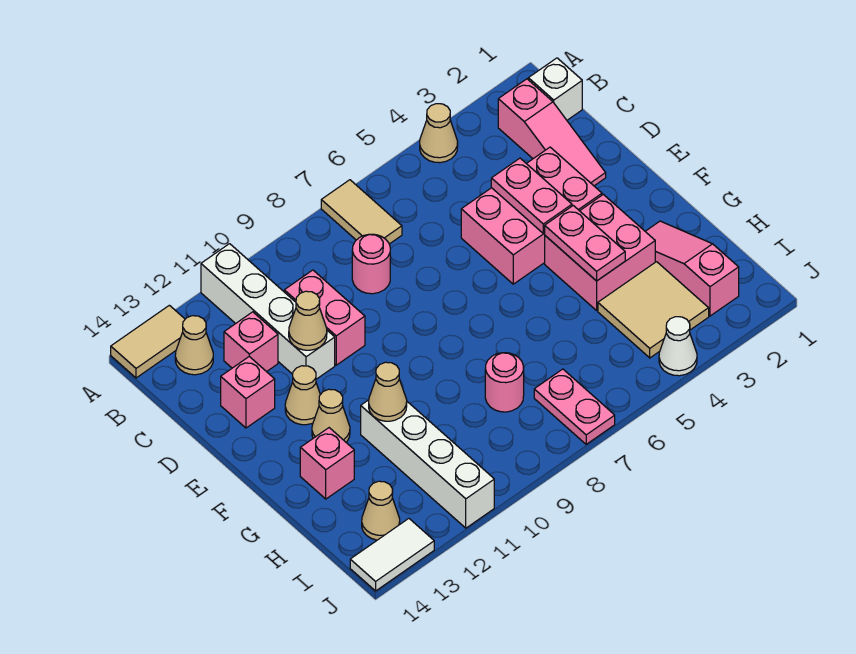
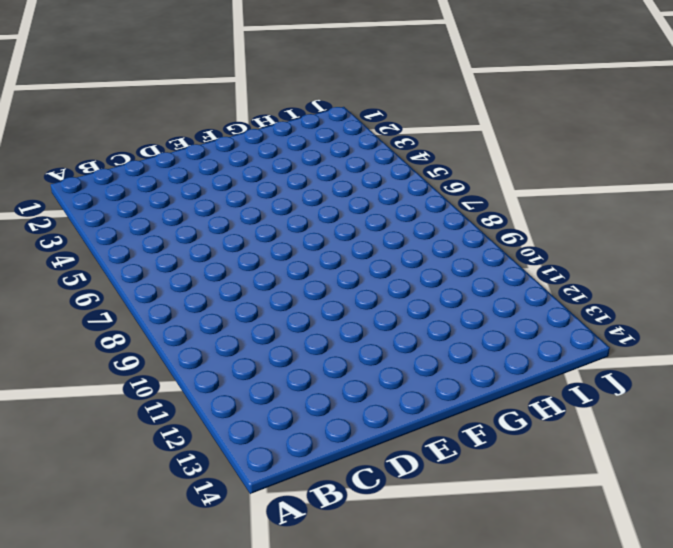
none -> tan 1x1 cone [420,104,458,163]
none -> tan 1x2 tile [321,180,402,244]
none -> white 1x4 brick [201,244,335,379]

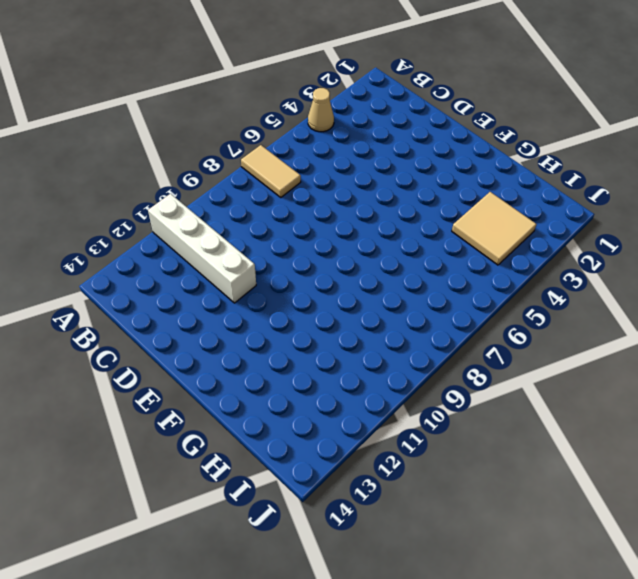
none -> tan 1x2 tile [111,305,185,378]
none -> white 1x1 brick [528,58,582,120]
none -> pink 1x3 slope [498,79,606,186]

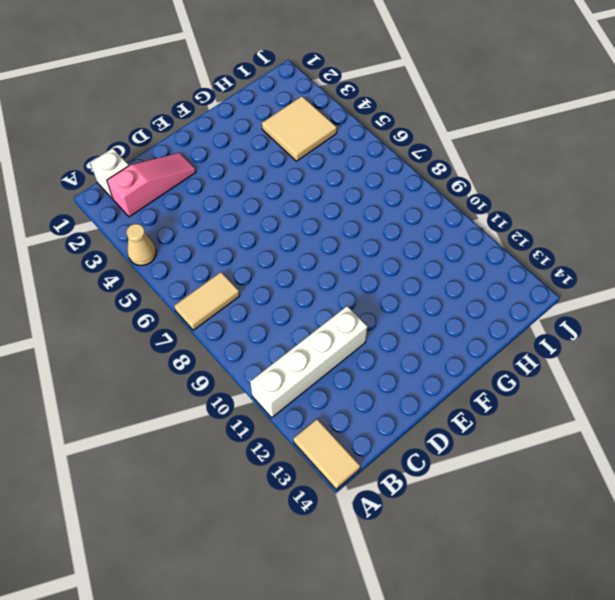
none -> tan 1x1 cone [175,316,213,375]
none -> pink 1x1 round brick [352,234,390,294]
none -> pink 1x2 brick [284,270,365,365]

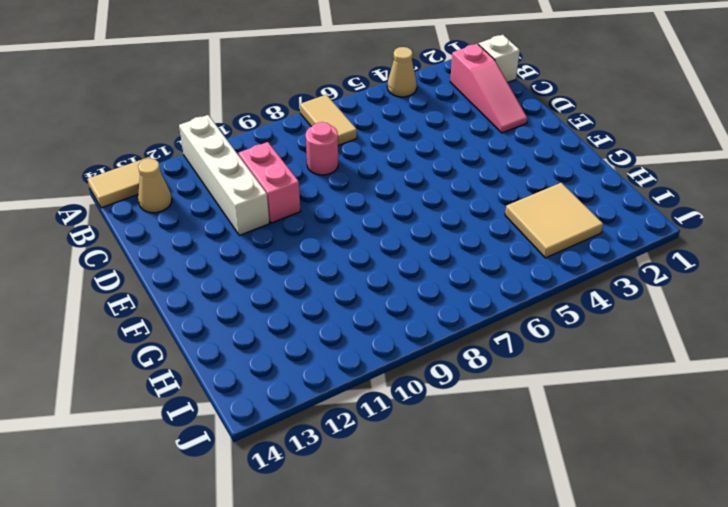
none -> pink 1x1 brick [224,312,278,372]
none -> pink 2x3 brick [461,147,602,284]
none -> pink 1x1 brick [221,357,275,428]

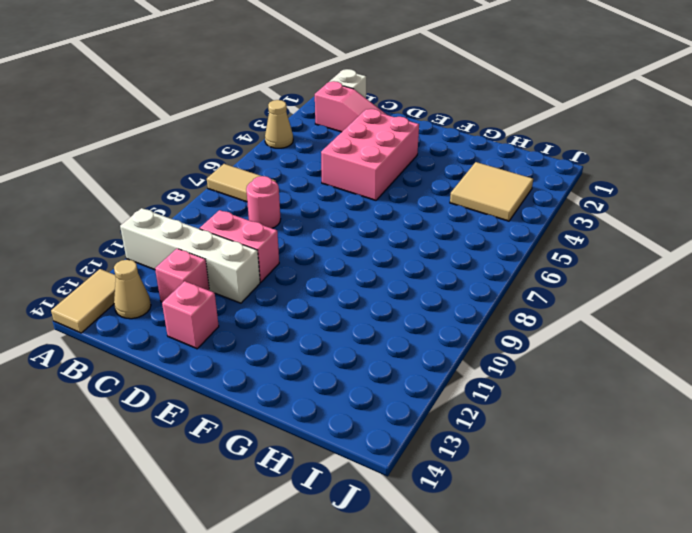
none -> tan 1x1 cone [285,366,320,425]
none -> pink 2x2 brick [545,194,655,310]
none -> tan 1x1 cone [312,389,350,442]

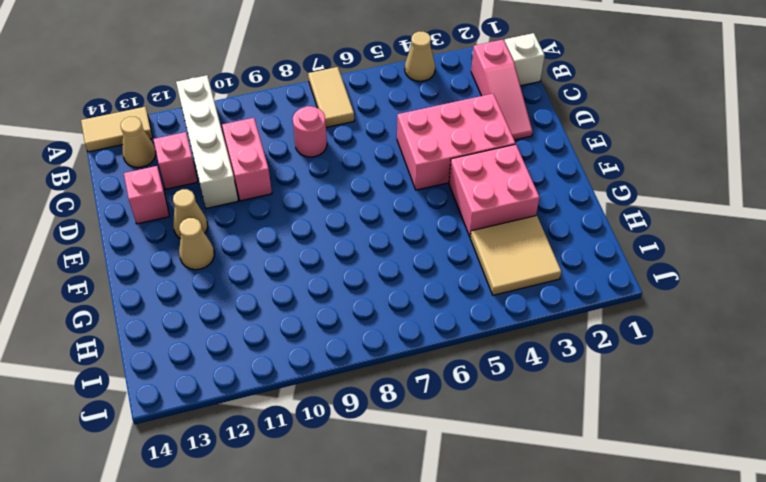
none -> pink 1x3 slope [645,221,739,316]
none -> white 1x4 brick [361,400,494,528]
none -> pink 1x1 brick [300,428,354,499]

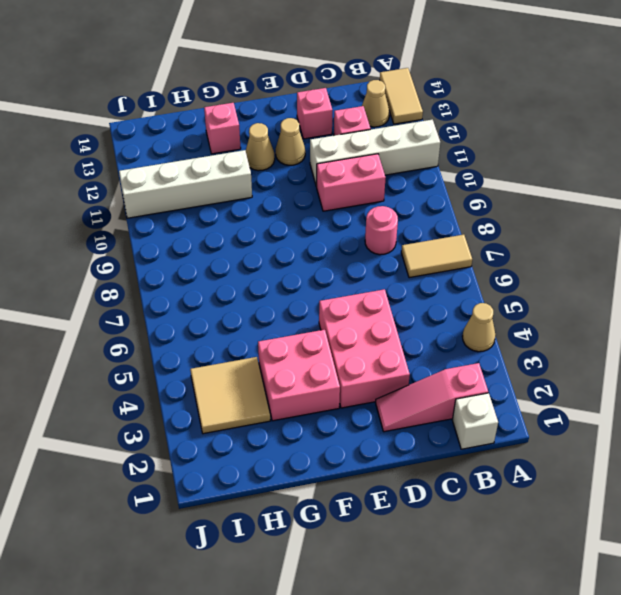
none -> pink 1x3 slope [645,221,739,316]
none -> pink 1x1 round brick [485,353,524,412]
none -> pink 1x2 plate [534,369,615,444]

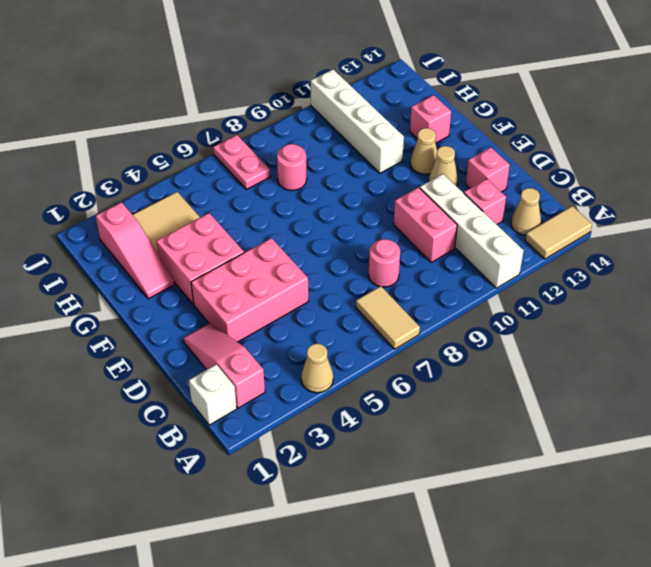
none -> tan 1x1 cone [362,481,400,540]
none -> white 1x1 cone [659,317,697,376]
none -> white 1x2 tile [350,519,434,591]

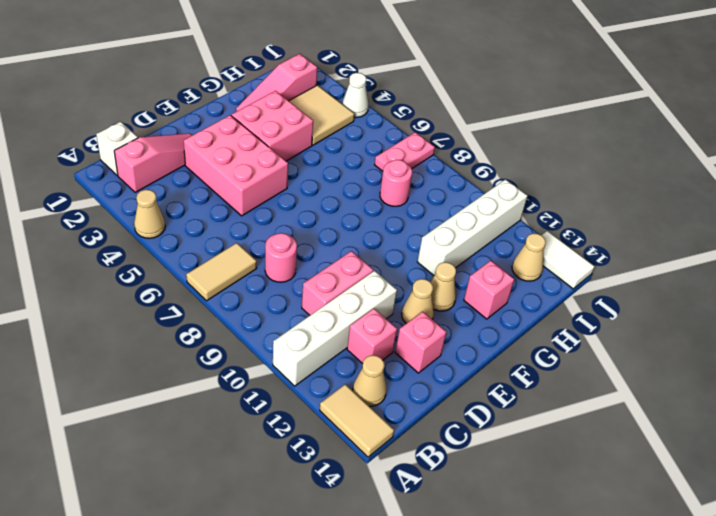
none -> pink 1x2 plate [491,158,572,234]
none -> tan 1x1 cone [289,291,327,350]
none -> pink 1x2 plate [545,206,625,281]

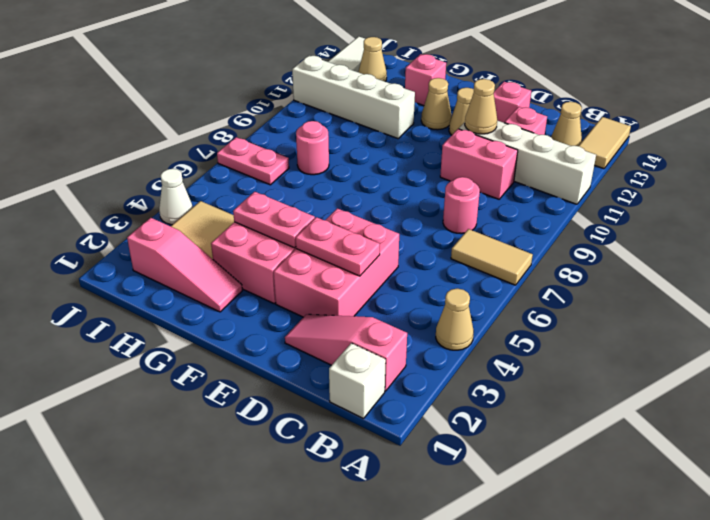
none -> tan 1x1 cone [369,362,407,421]

